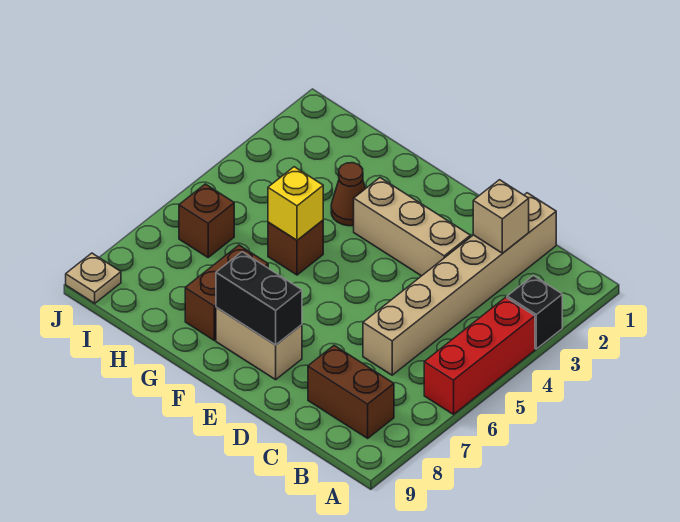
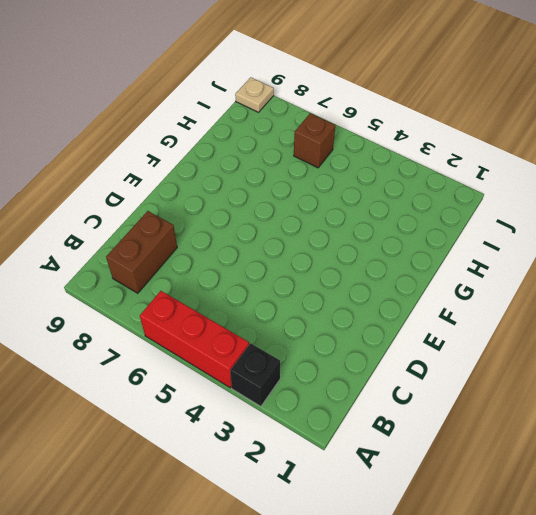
none -> tan 1x6 brick [363,193,556,375]
none -> tan 1x3 brick [354,178,470,276]
none -> tan 1x2 brick [216,307,302,380]

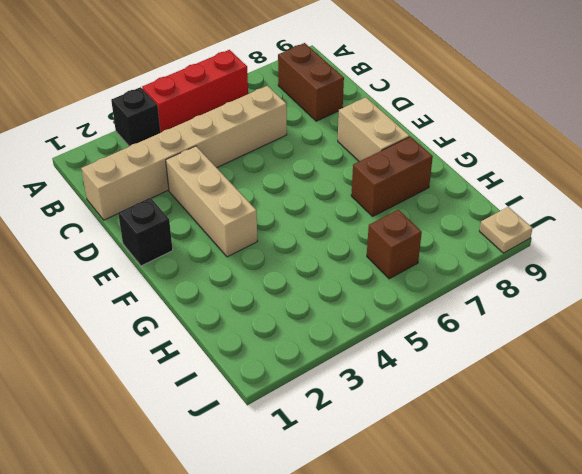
black 1x1 brick [118,198,173,266] -> none
none -> brown 1x1 cone [331,163,366,226]
none -> brown 1x1 brick [268,220,323,275]
none -> tan 1x1 brick [473,180,529,253]

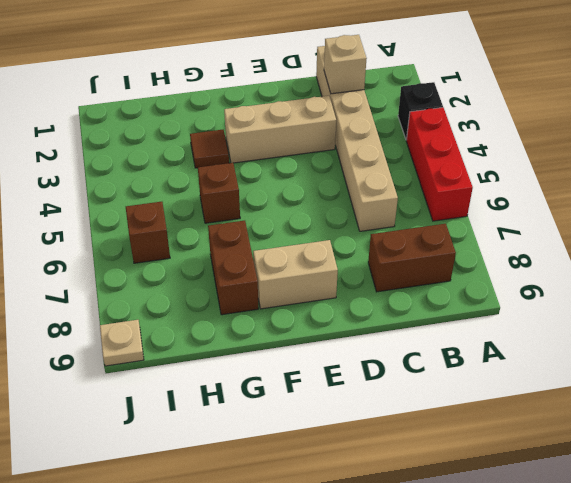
brown 1x1 tile [190,130,229,168] -> brown 1x1 cone [331,163,366,226]
none -> black 1x2 brick [216,252,302,345]
none -> yellow 1x1 brick [268,167,323,240]

